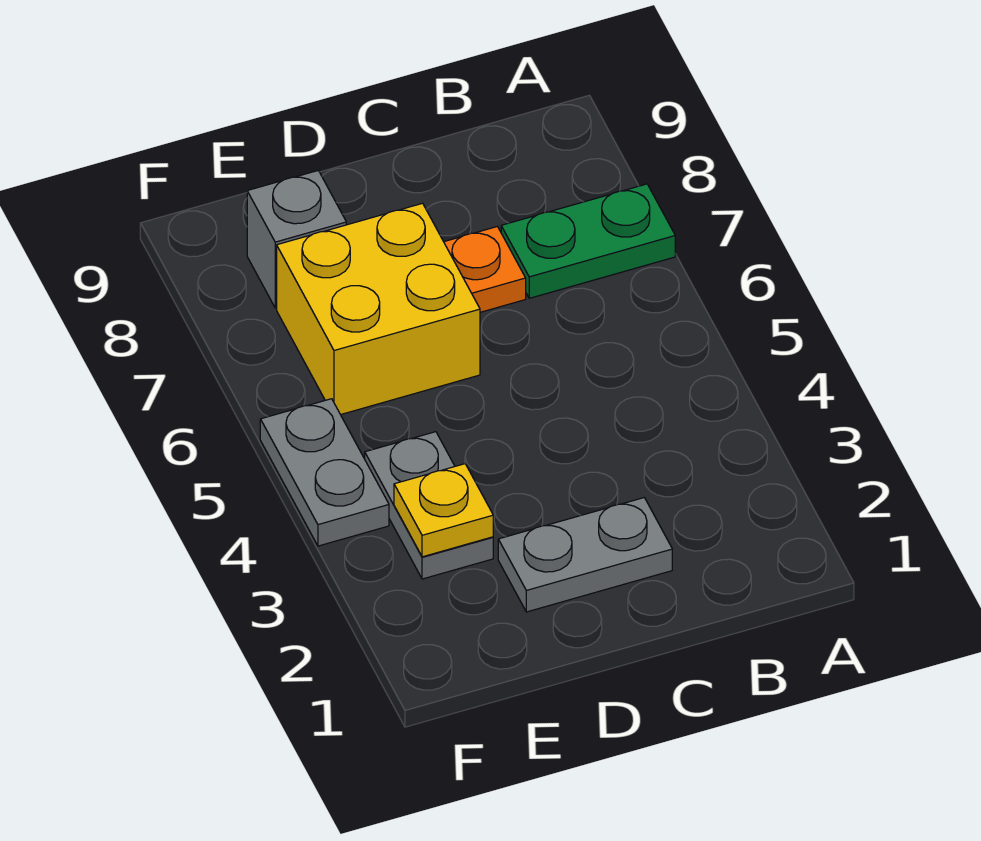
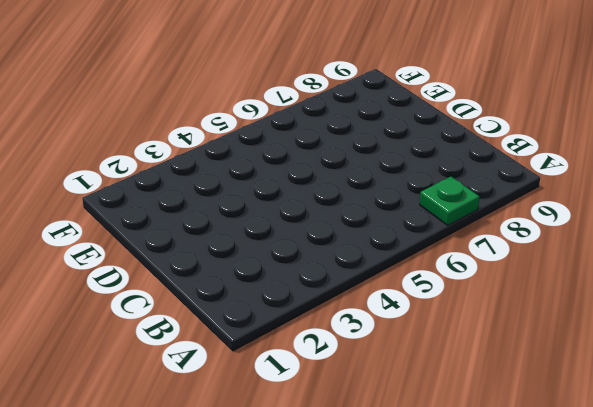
green 1x1 plate [420,177,479,225] -> green 1x2 plate [501,184,675,298]
none -> grey 1x2 plate [498,498,672,612]
none -> orange 1x1 plate [444,227,526,312]

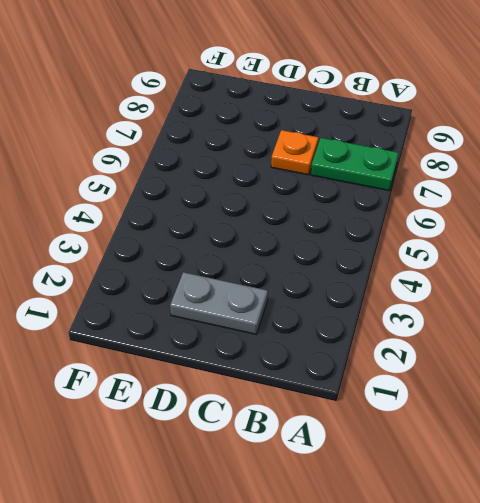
none -> yellow 2x2 brick [277,203,480,415]
none -> grey 1x2 plate [365,432,493,579]

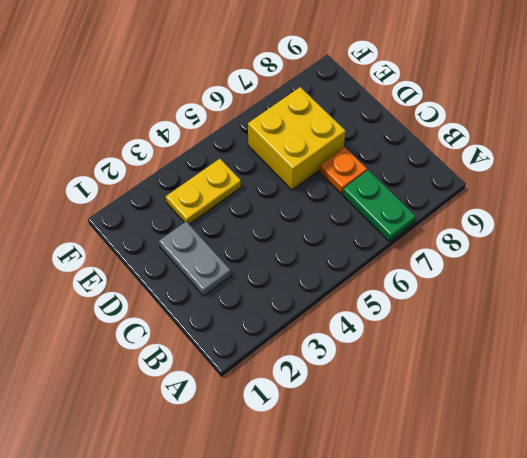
yellow 1x2 plate [166,159,241,224] -> grey 1x2 plate [365,432,493,579]
none -> grey 1x1 brick [247,171,346,308]
none -> grey 1x2 plate [260,399,389,546]

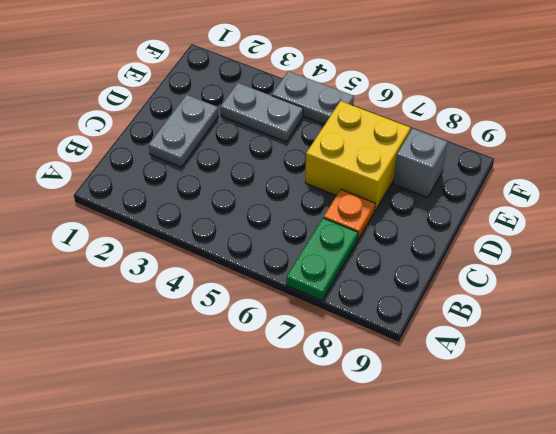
none -> yellow 1x1 plate [394,464,493,557]

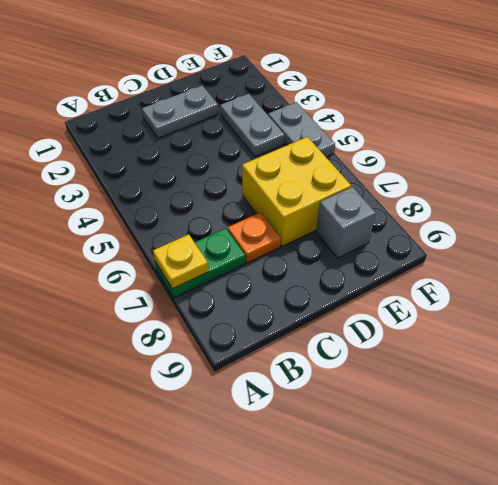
yellow 1x1 plate [153,234,209,289] -> yellow 1x1 plate moved to [394,464,493,557]

